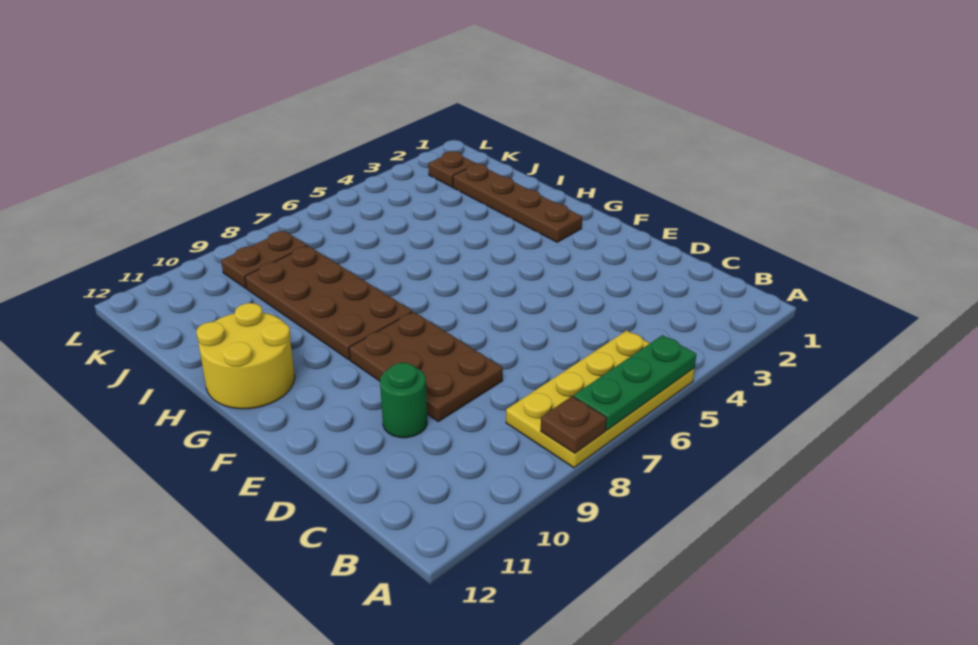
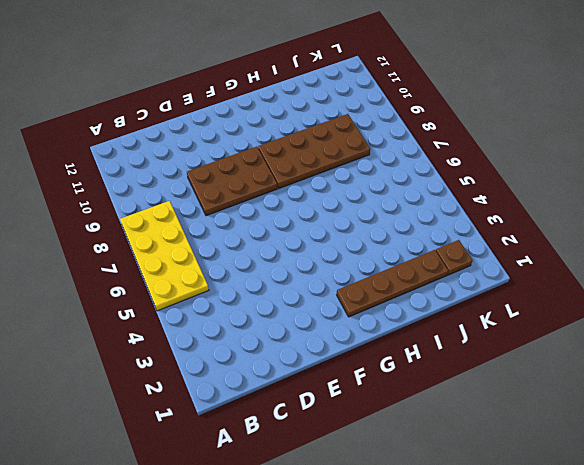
none -> green 1x1 round brick [380,363,427,438]
none -> yellow 2x2 round brick [196,303,295,409]

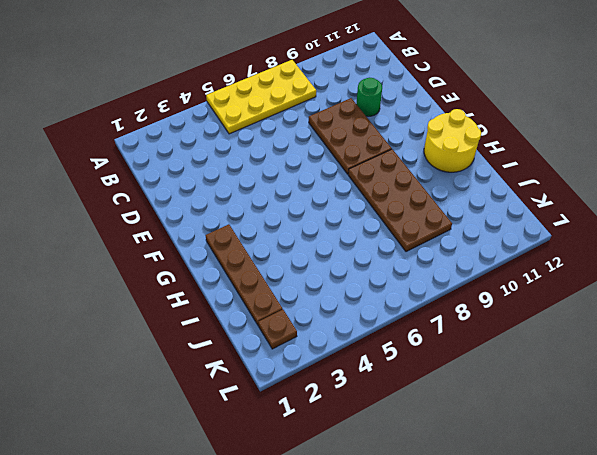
none -> brown 1x2 plate [221,231,307,288]
none -> green 1x3 plate [574,335,696,430]

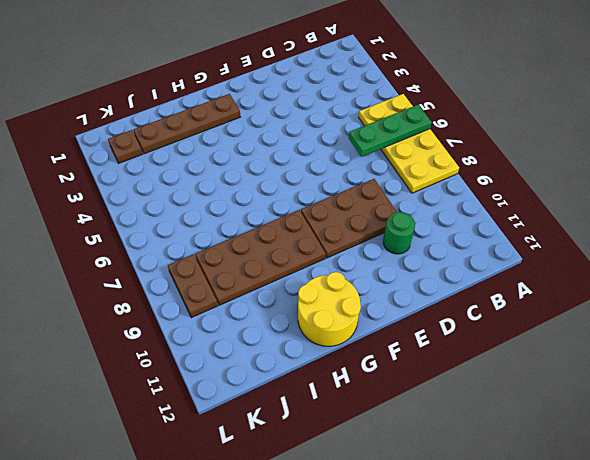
green 1x3 plate [349,105,432,157] -> green 1x3 plate turned to [574,335,696,430]
none -> brown 1x1 plate [541,396,607,453]

